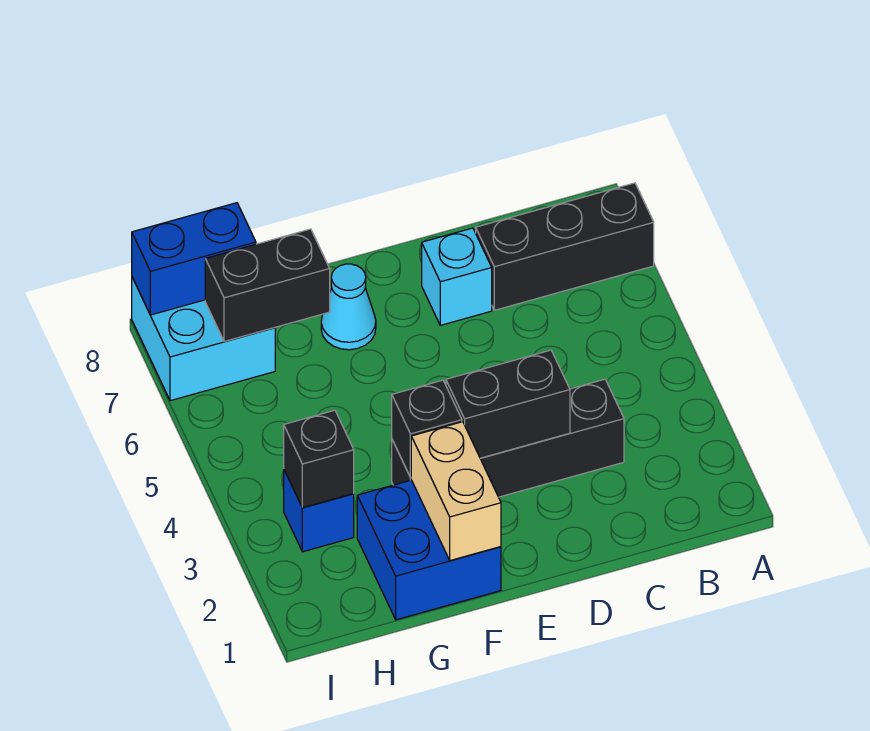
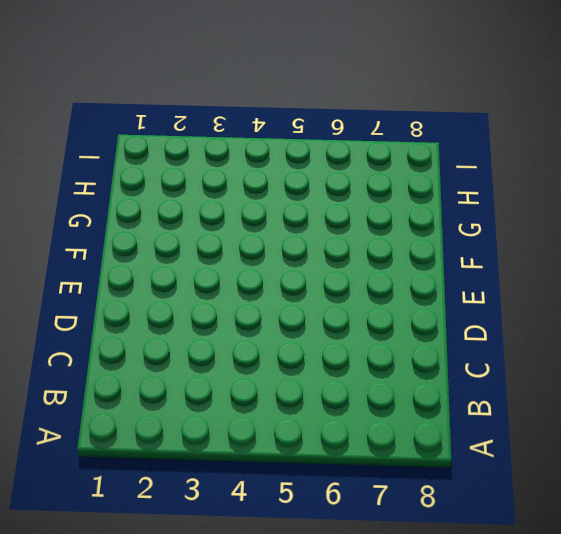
none -> black 1x3 brick [476,183,654,310]
none -> black 1x4 brick [392,379,624,497]
none -> cyan 1x1 brick [422,228,492,325]

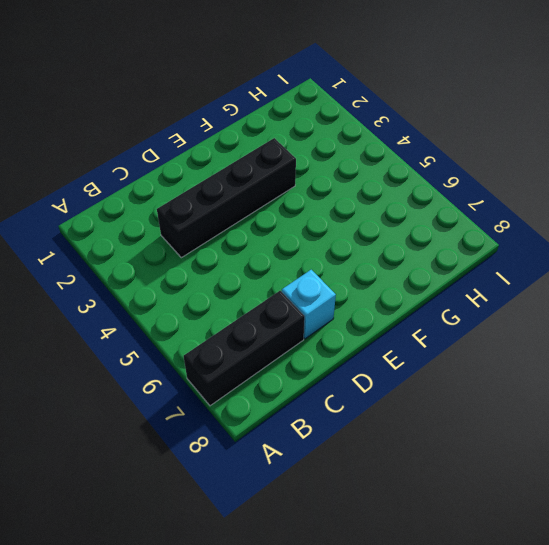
none -> blue 2x2 brick [357,480,501,620]
none -> cyan 1x1 cone [321,264,376,350]
none -> blue 1x1 brick [284,470,354,552]

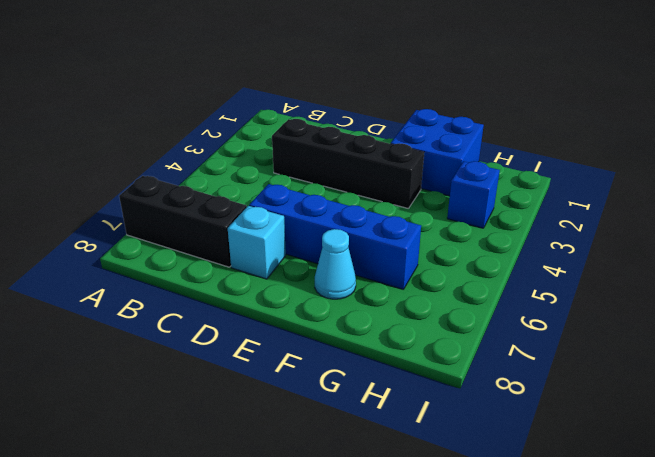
blue 1x4 brick [249,184,421,289] -> none
none -> cyan 2x2 brick [132,277,275,401]
none -> black 1x2 brick [446,350,570,458]
none -> tan 1x2 brick [411,422,501,561]

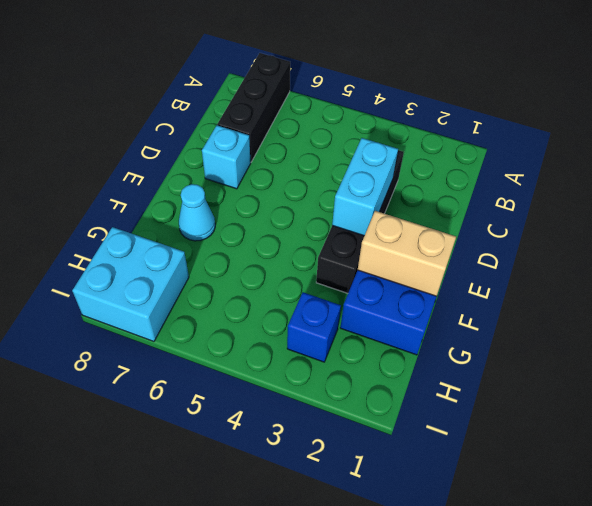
cyan 1x2 brick [332,138,398,236] -> black 1x2 brick [446,350,570,458]
none -> black 1x1 brick [392,380,462,478]
none -> black 1x2 brick [205,229,330,341]
none -> black 1x1 brick [284,410,354,508]

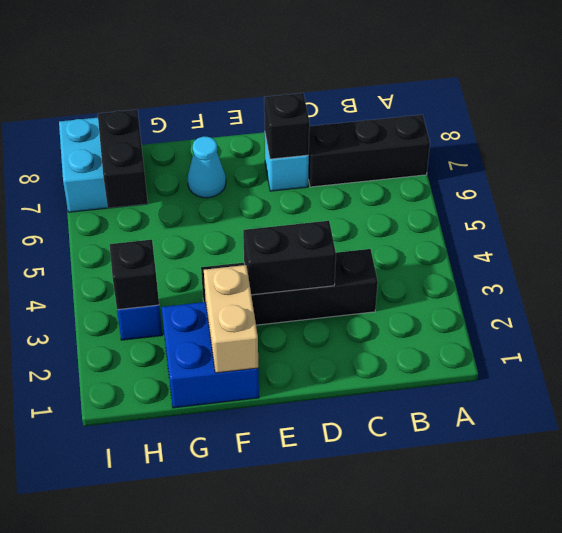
black 1x1 brick [264,93,309,159] -> black 1x1 brick moved to [392,380,462,478]
black 1x2 brick [98,110,148,208] -> black 1x2 brick turned to [205,229,330,341]
none -> blue 1x2 brick [132,203,256,315]

